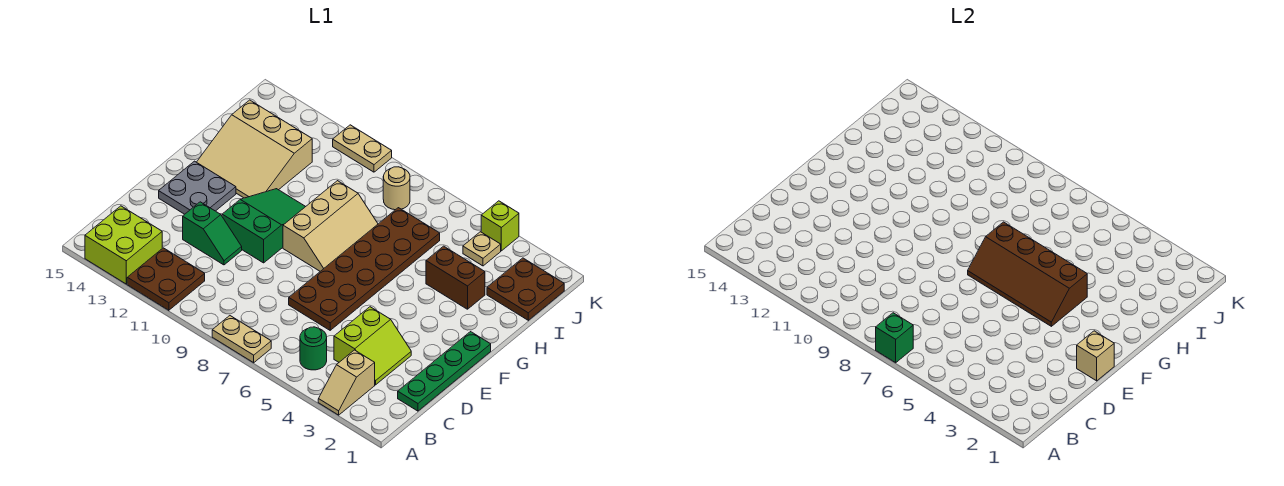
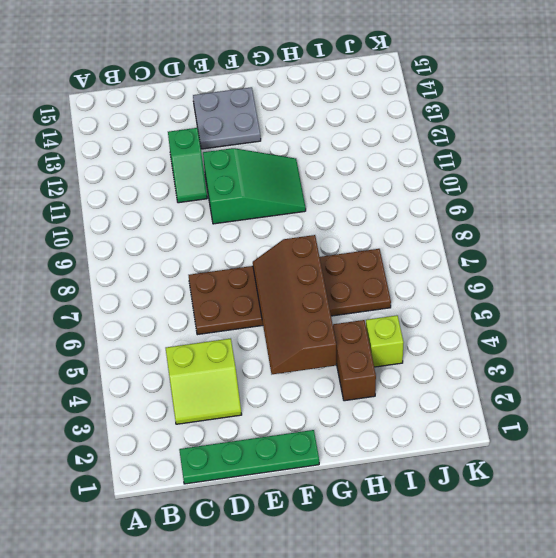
lime 1x1 brick [366,315,404,367] -> lime 1x1 brick moved to [481,201,519,251]
none -> tan 1x2 slope [318,350,375,415]
none -> tan 1x2 plate [212,316,271,363]
none -> brown 2x2 plate [127,248,205,310]

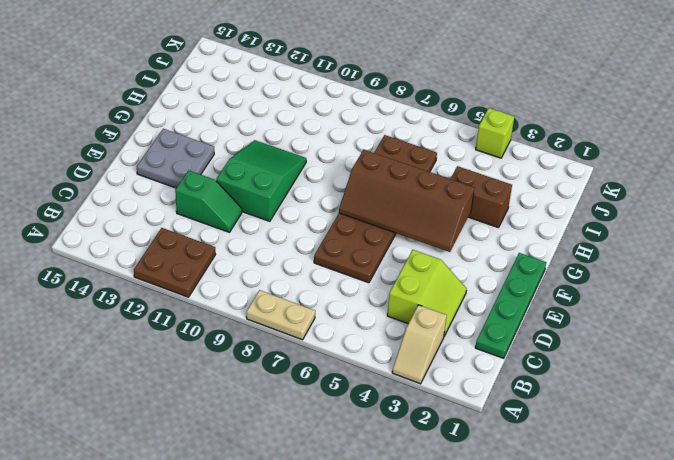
none -> lime 2x2 brick [85,206,162,284]
none -> green 1x1 round brick [300,327,327,370]
none -> tan 2x3 slope [283,181,378,271]

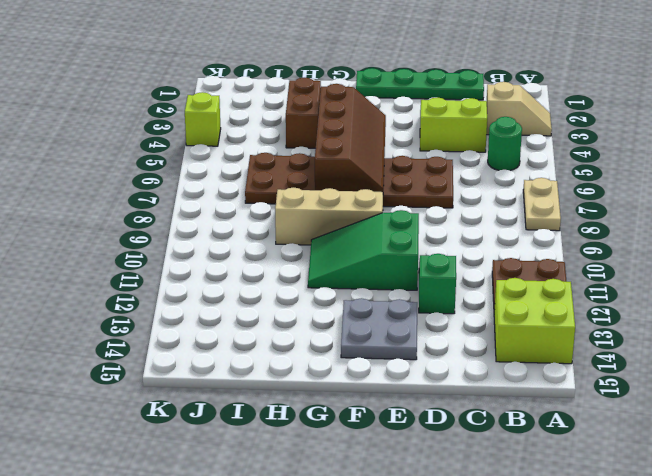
none -> tan 3x3 slope [197,100,312,198]
none -> brown 2x2 plate [487,258,564,320]
none -> tan 1x1 plate [463,232,501,266]

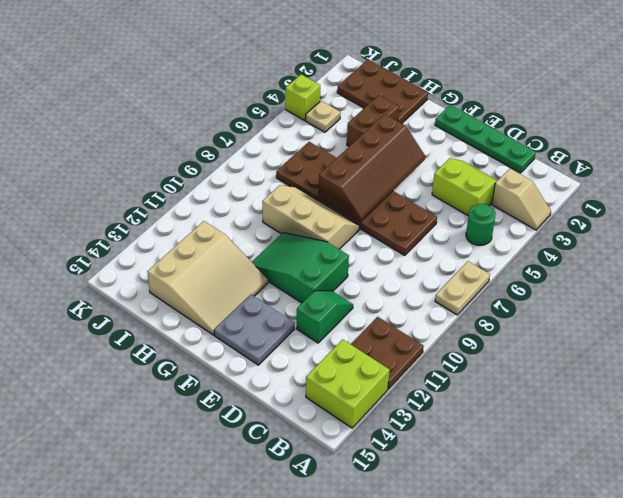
brown 2x3 plate [337,60,428,123] -> brown 2x2 plate [487,258,564,320]
none -> tan 1x1 round brick [383,167,410,210]
none -> tan 1x2 plate [333,125,392,172]
none -> green 1x1 brick [876,313,913,363]

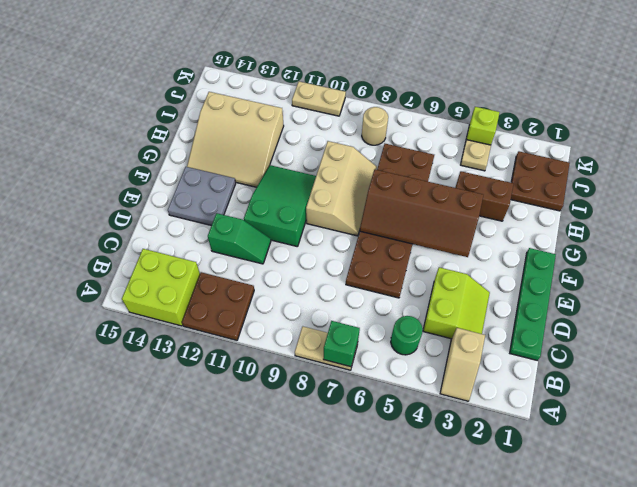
none -> tan 1x1 brick [1077,331,1114,381]

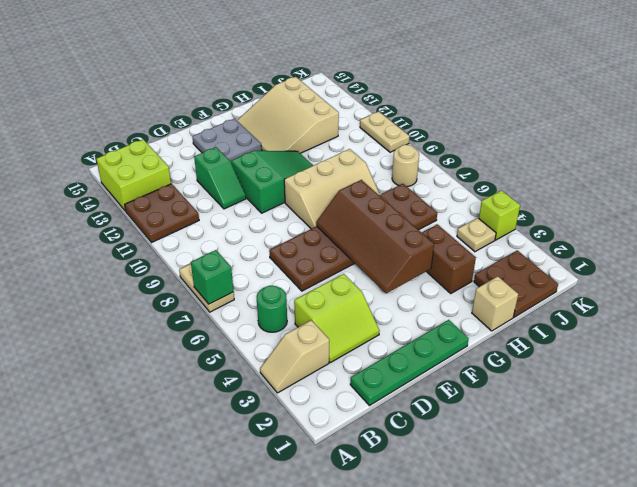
tan 1x1 brick [472,276,518,331] -> tan 1x1 brick moved to [1077,331,1114,381]

